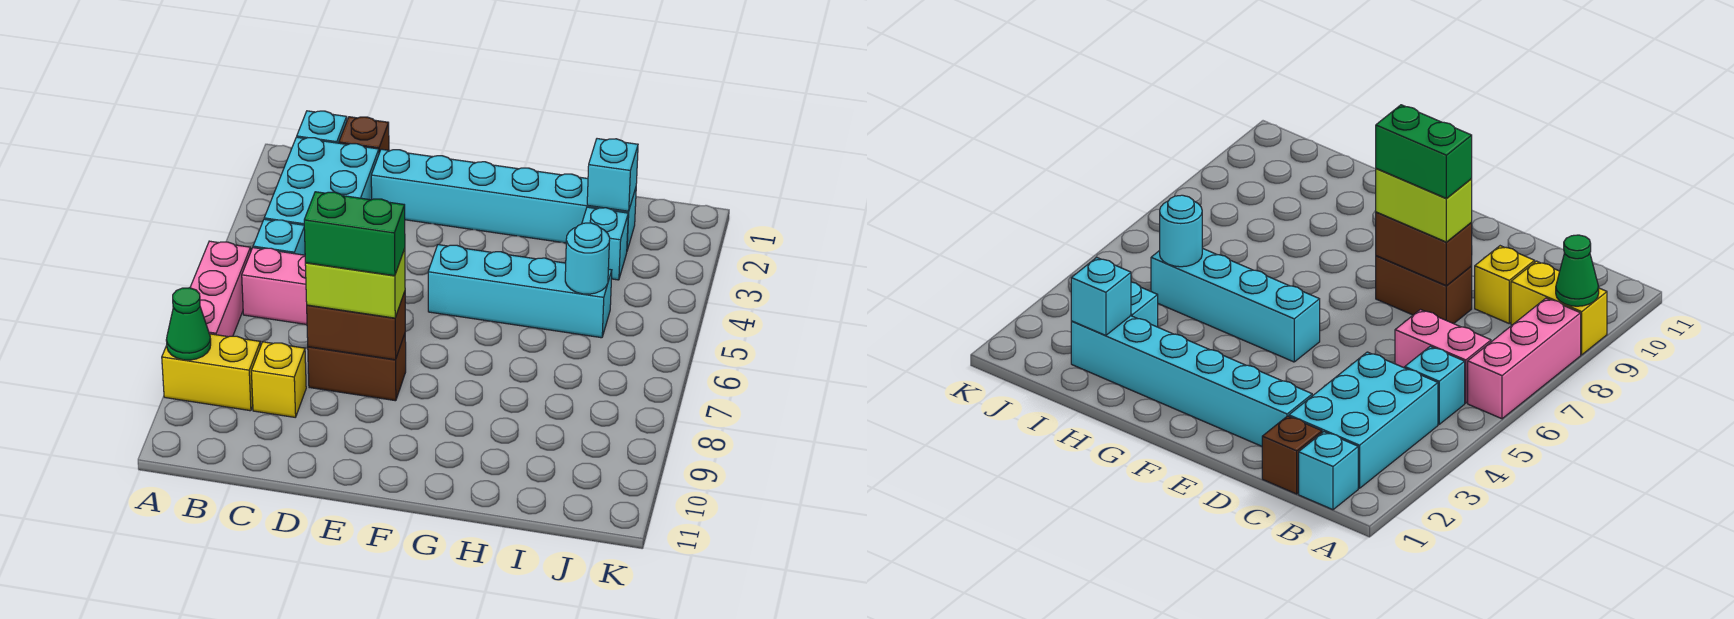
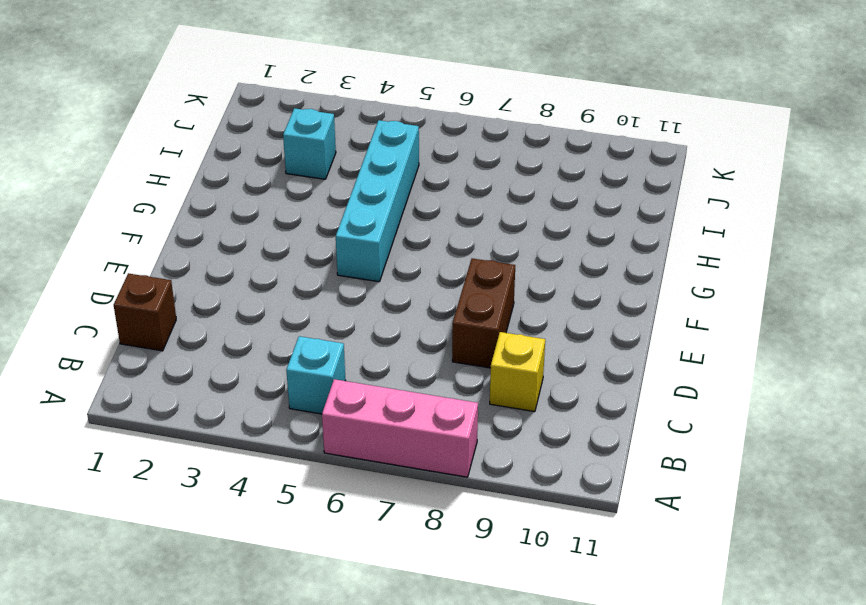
none -> yellow 1x2 brick [162,334,261,411]
none -> cyan 1x1 brick [297,111,347,143]
none -> cyan 2x3 brick [264,137,379,225]

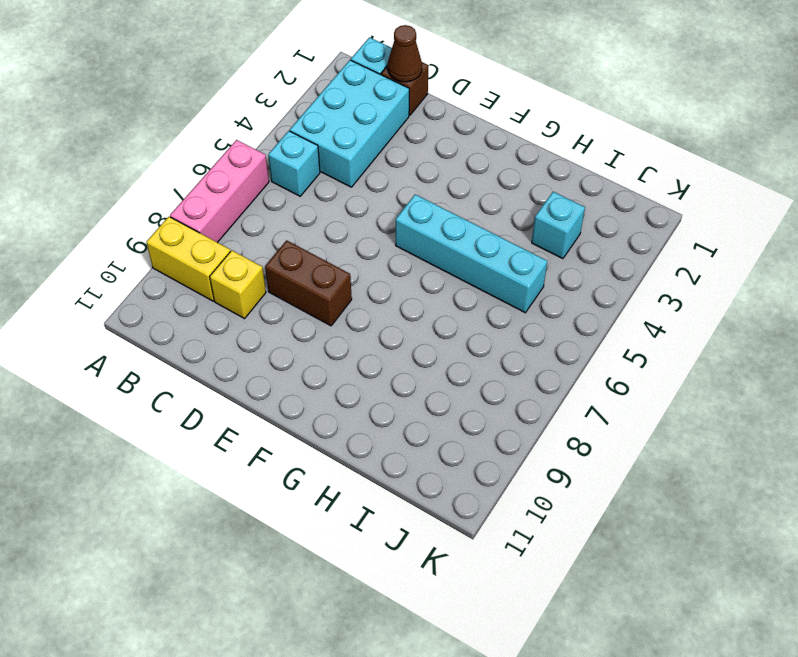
brown 1x1 cone [388,25,422,82] -> none
none -> pink 1x2 brick [242,248,307,325]
none -> cyan 1x6 brick [371,149,636,250]
none -> green 1x1 cone [166,288,211,360]

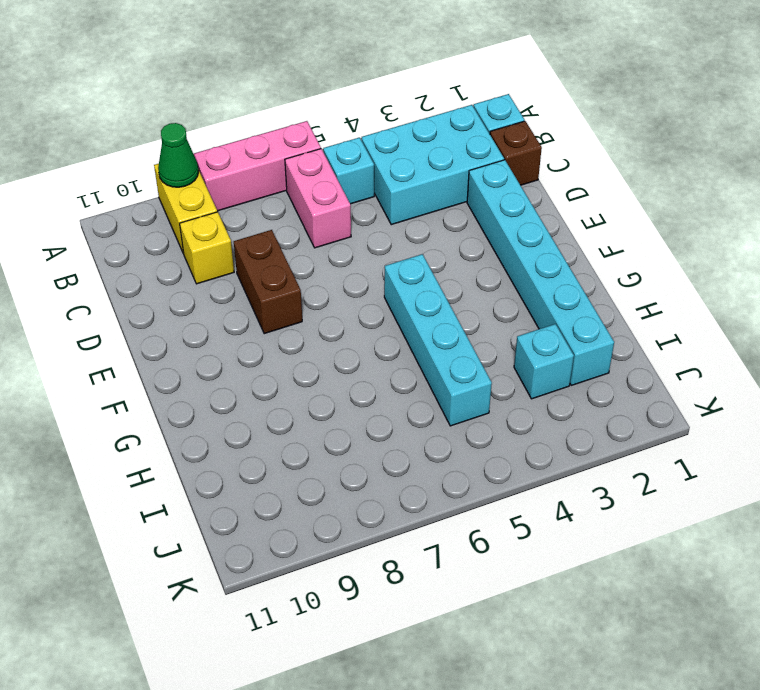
none -> brown 1x2 brick [307,292,405,360]
none -> cyan 1x1 brick [587,139,638,211]
none -> cyan 1x1 round brick [565,223,610,294]

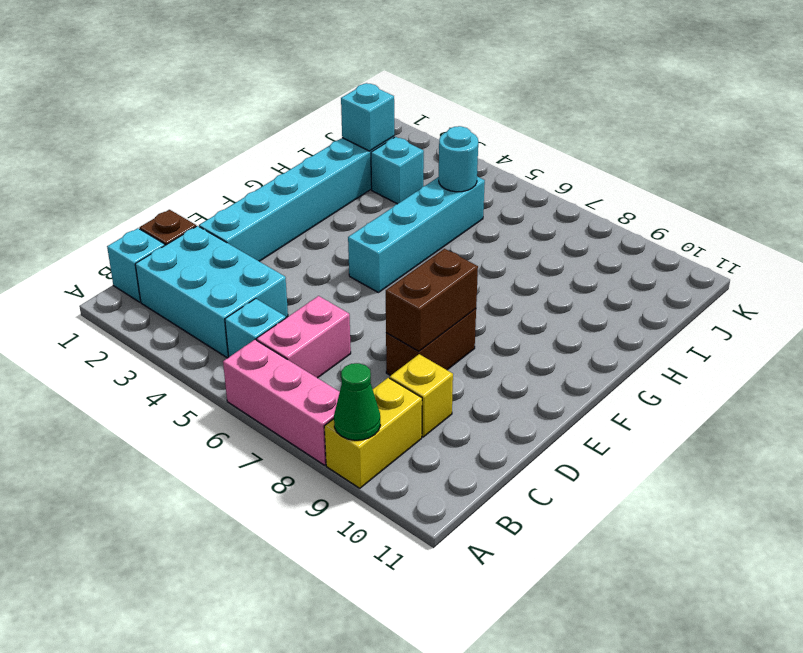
none -> lime 1x2 brick [305,249,405,318]
none -> green 1x2 brick [304,192,405,276]

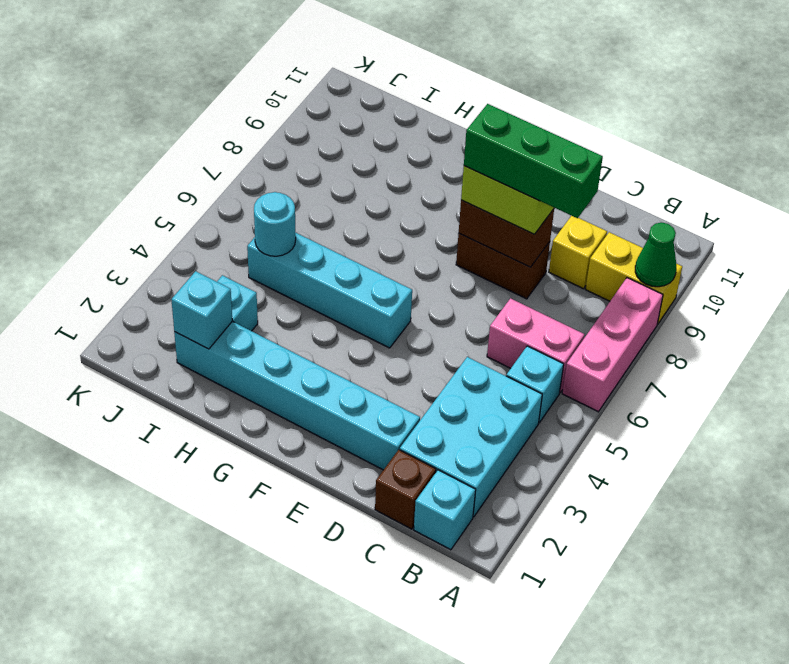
green 1x3 brick [464,104,603,218] -> green 1x2 brick [304,192,405,276]

